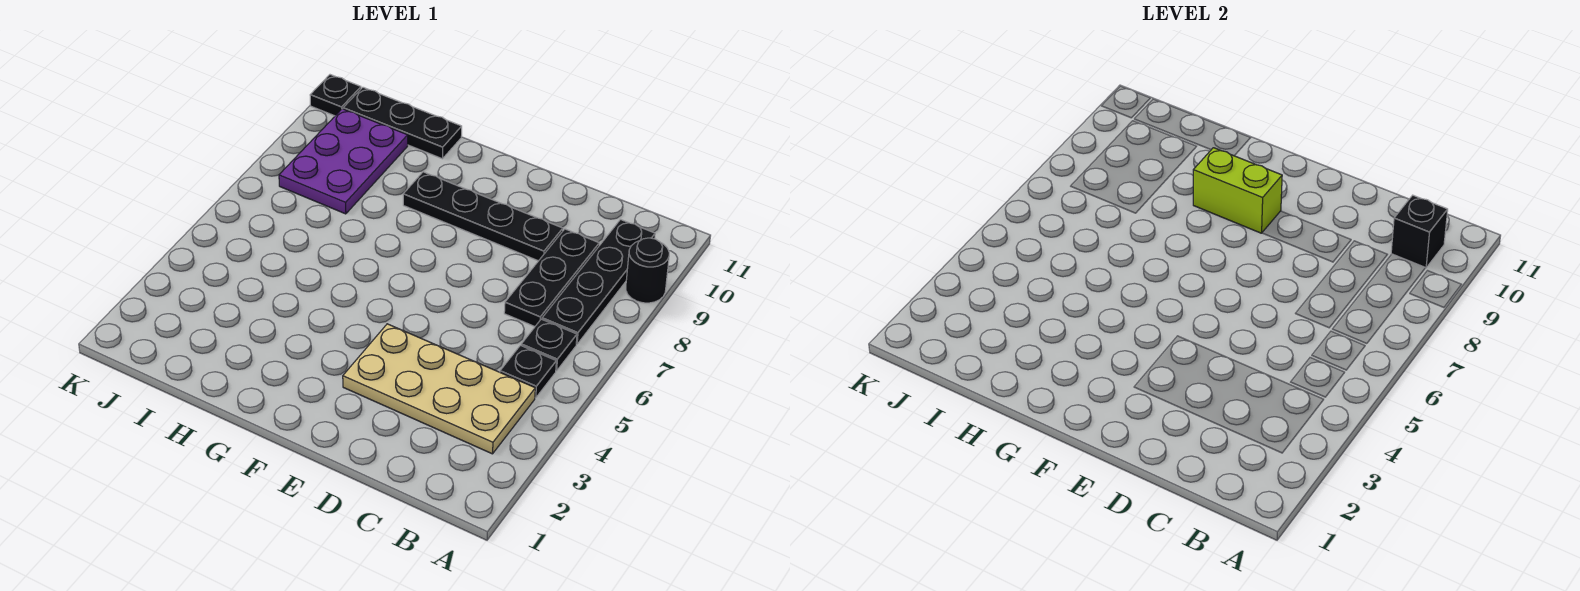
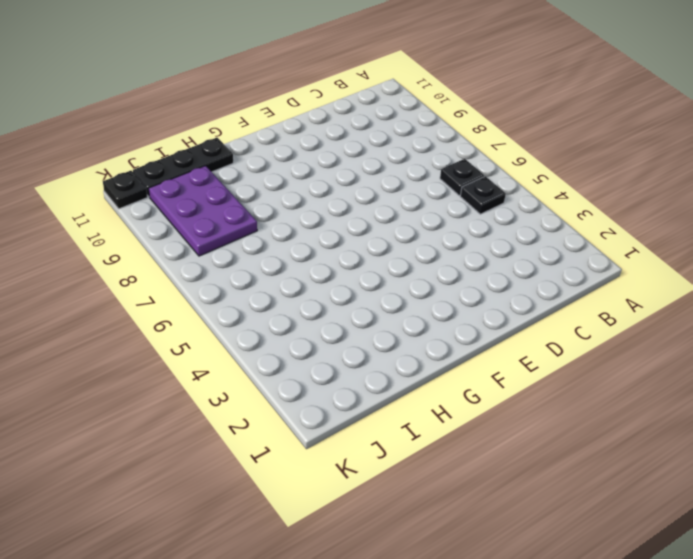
none -> black 1x1 round brick [626,238,669,303]
none -> tan 2x4 plate [343,324,535,454]
none -> black 1x4 plate [542,220,655,344]

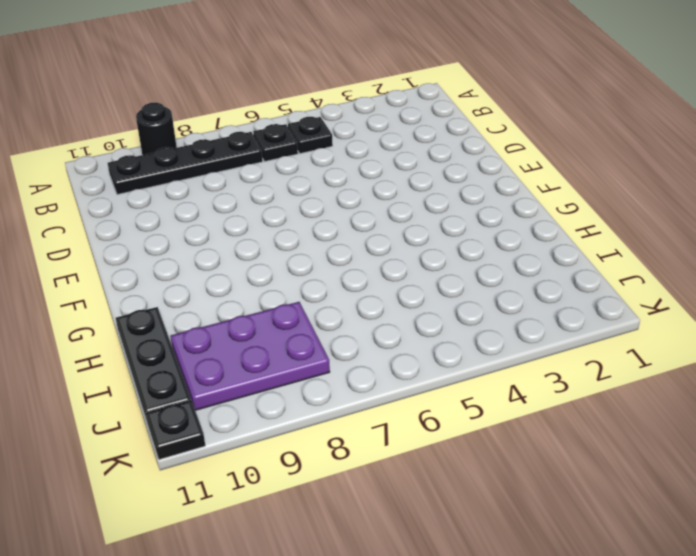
none -> tan 2x4 plate [343,324,535,454]
none -> black 1x3 plate [504,229,599,326]
none -> black 1x4 plate [403,172,563,261]

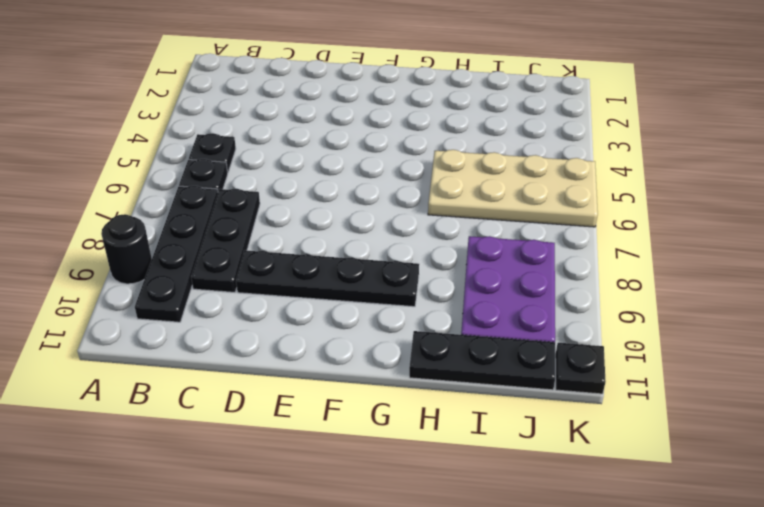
tan 2x4 plate [428,150,598,227] -> tan 2x4 plate moved to [343,324,535,454]
none -> black 1x1 brick [1391,195,1448,268]
none -> lime 1x2 brick [1193,148,1282,233]

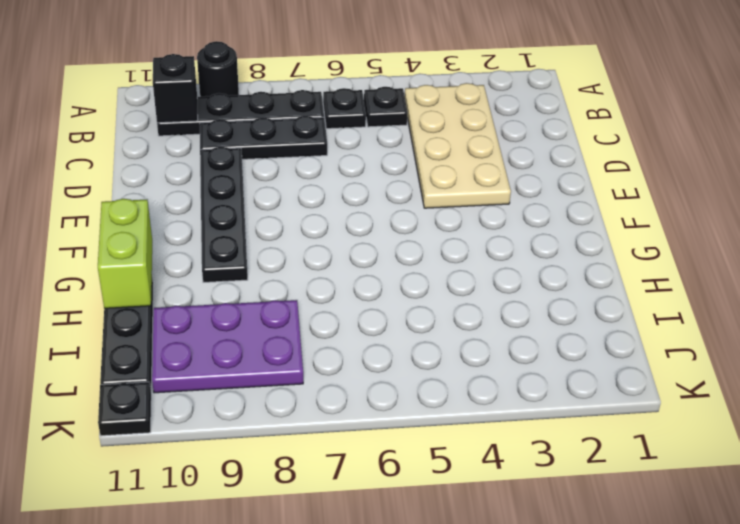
lime 1x2 brick [98,199,152,308] -> lime 1x2 brick moved to [1193,148,1282,233]

